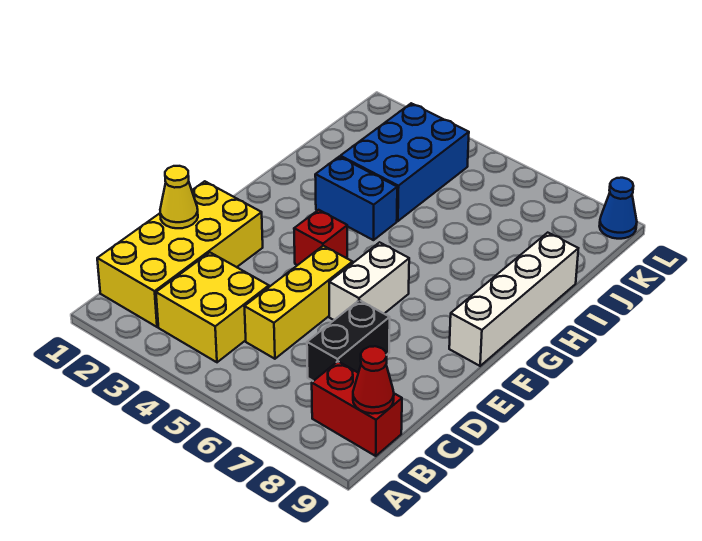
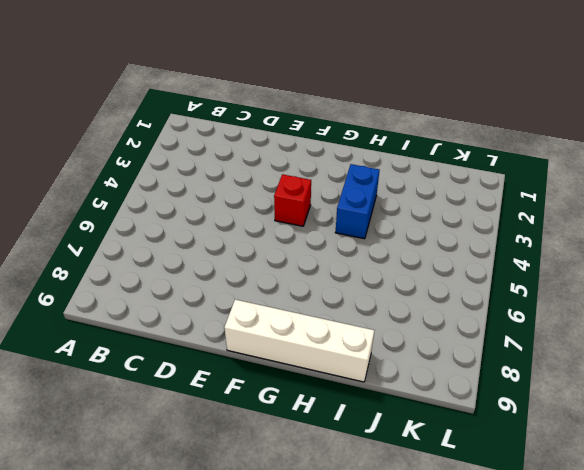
none -> yellow 2x4 brick [97,181,263,327]
none -> yellow 2x2 brick [156,252,269,362]
none -> red 1x2 brick [312,361,402,456]

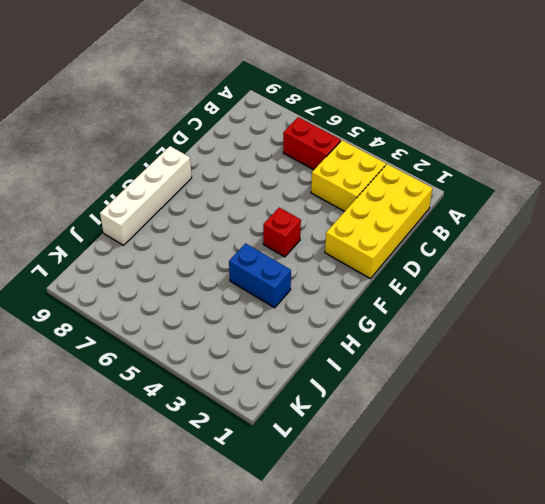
red 1x2 brick [283,117,341,170] -> red 1x2 brick moved to [312,361,402,456]
none -> yellow 1x3 brick [244,246,353,359]
none -> black 1x2 brick [307,300,390,381]
none -> white 1x2 brick [329,242,409,320]

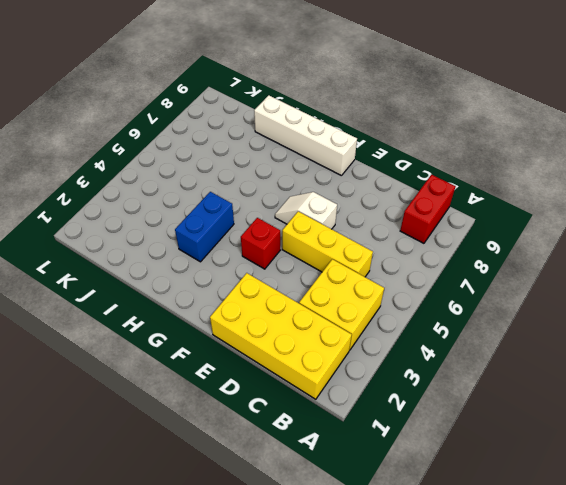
white 1x2 slope [275,192,337,229] -> white 1x2 brick [329,242,409,320]
none -> black 1x2 brick [307,300,390,381]
none -> blue 2x3 brick [340,103,469,221]
none -> blue 1x1 cone [600,178,637,239]

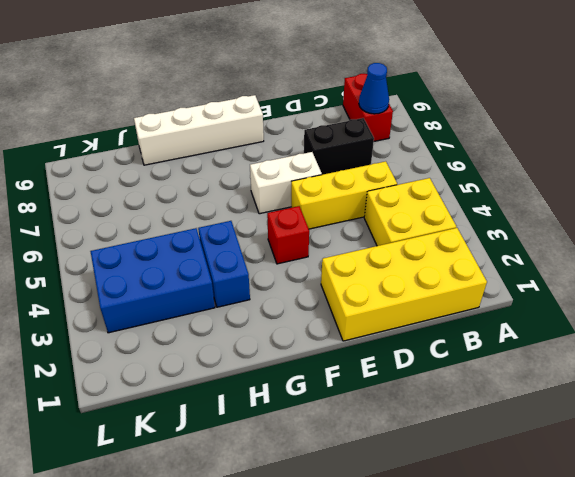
blue 1x1 cone [359,63,389,114] -> blue 1x1 cone moved to [600,178,637,239]
none -> red 1x1 cone [353,346,394,414]
none -> yellow 1x1 cone [160,166,198,228]

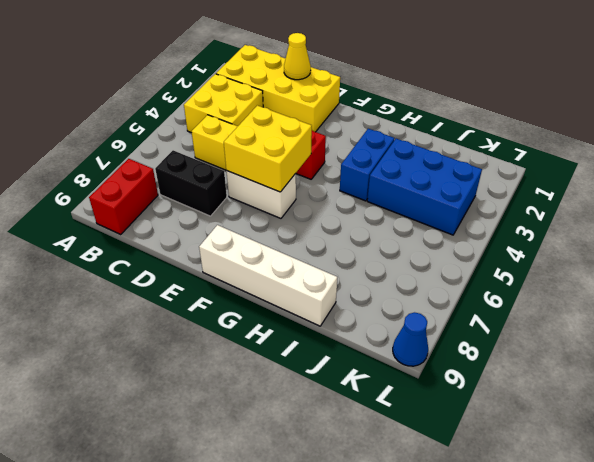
yellow 2x2 brick [224,105,312,192] -> none
none -> red 1x1 cone [353,346,394,414]

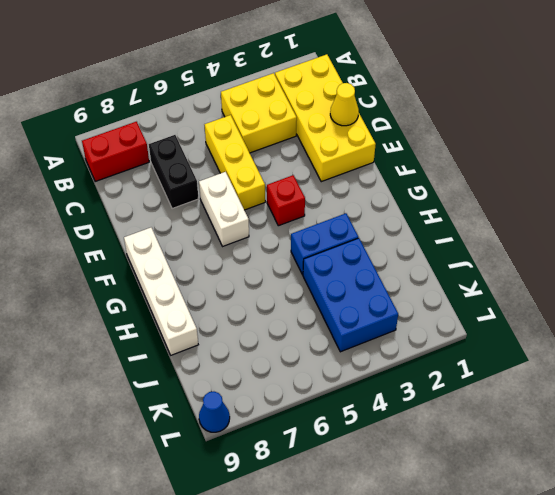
none -> red 1x1 cone [353,346,394,414]

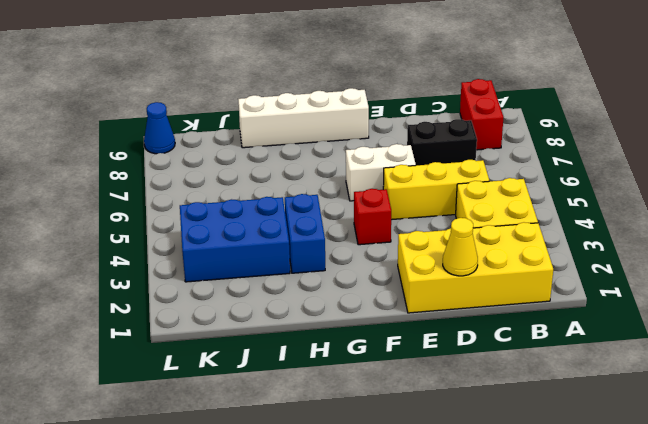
none -> red 1x1 cone [353,346,394,414]

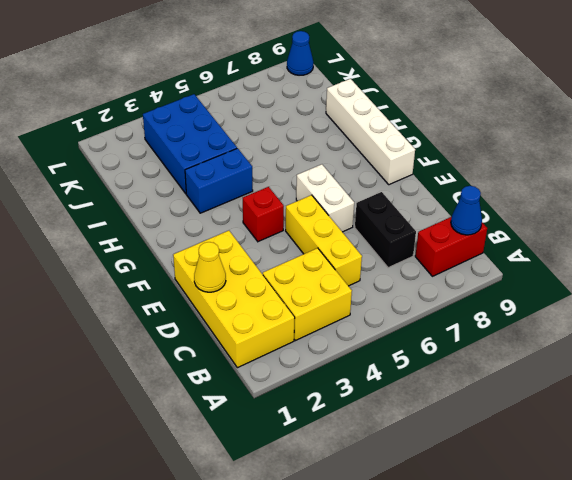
blue 1x1 cone [451,186,482,235] -> red 1x1 cone [353,346,394,414]

